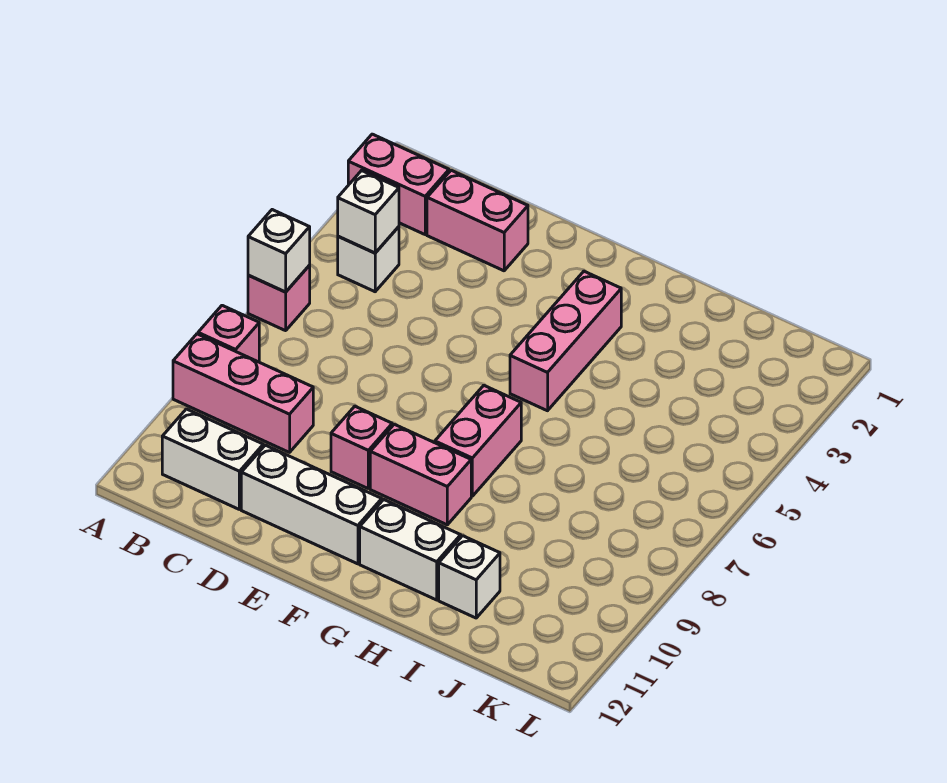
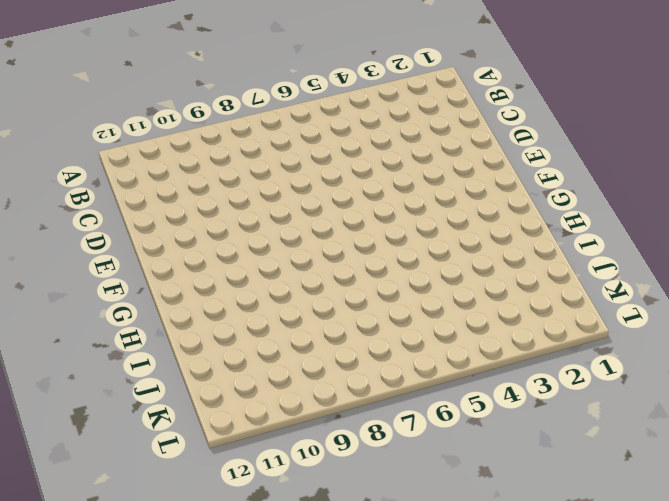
none -> pink 1x2 brick [348,134,449,234]
none -> pink 1x1 brick [248,266,310,331]
none -> pink 1x1 brick [198,305,259,362]

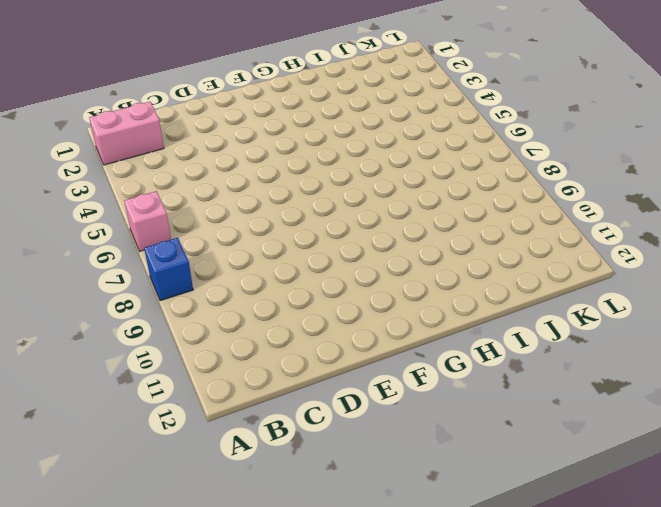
blue 1x1 brick [144,238,193,301] -> pink 1x1 brick [198,305,259,362]
none -> pink 1x3 brick [173,334,313,452]
none -> white 1x1 brick [338,227,399,292]
none -> white 1x2 brick [162,409,263,509]

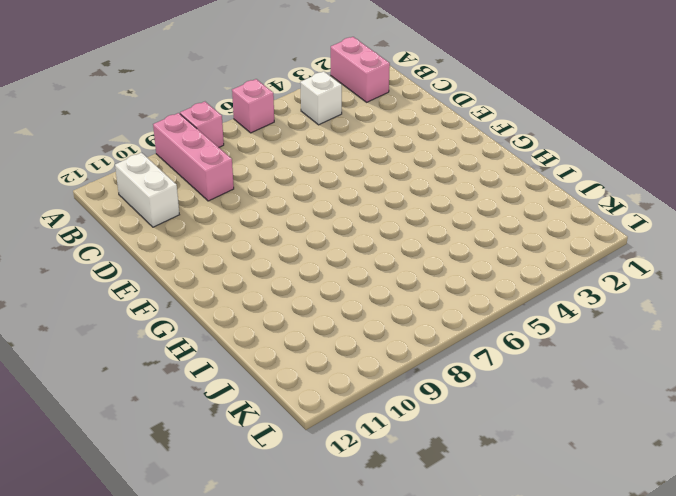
none -> pink 1x2 brick [427,170,528,271]
none -> white 1x3 brick [241,445,382,564]
none -> pink 1x1 brick [331,406,392,488]

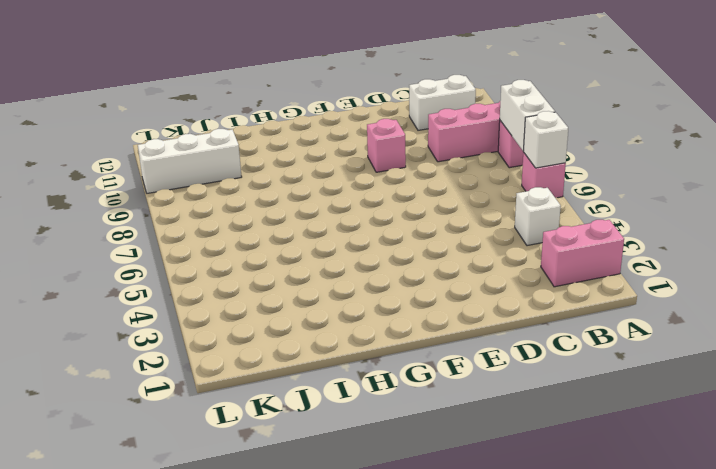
white 1x2 brick [500,80,555,151] -> white 1x2 brick turned to [360,500,461,600]
white 1x3 brick [138,129,242,193] -> white 1x3 brick moved to [241,445,382,564]
none -> pink 1x2 brick [427,170,528,271]
none -> pink 1x2 brick [370,424,471,525]
none -> pink 1x3 brick [510,271,621,411]

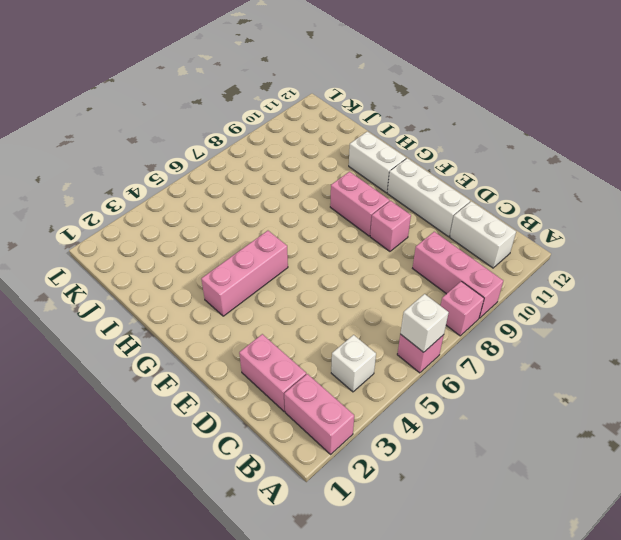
none -> pink 1x2 brick [435,386,521,496]
none -> white 1x1 brick [439,536,500,618]
none -> white 1x1 brick [338,171,399,253]

